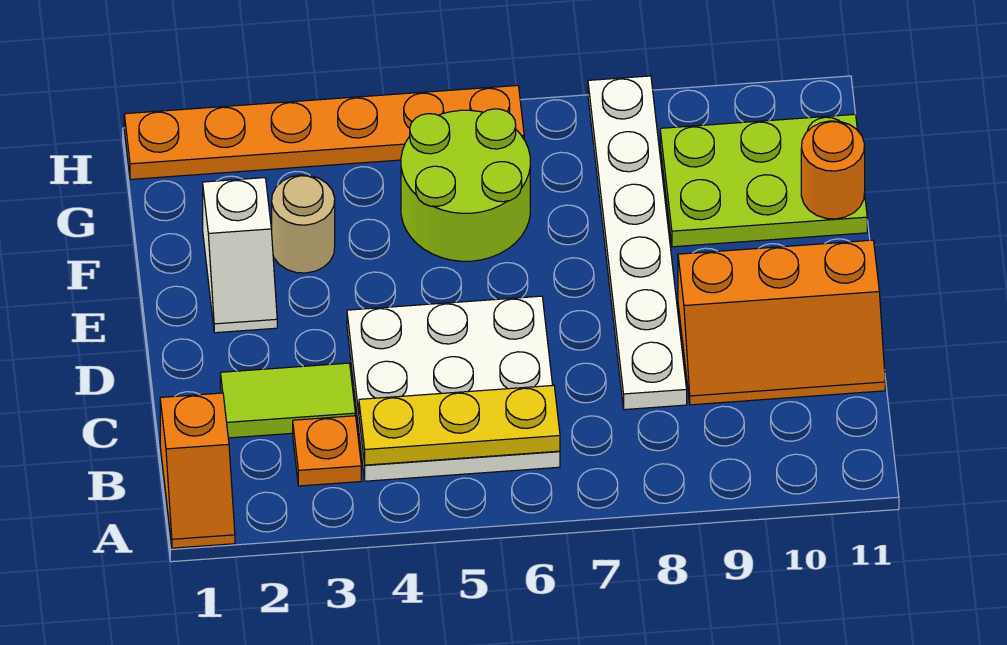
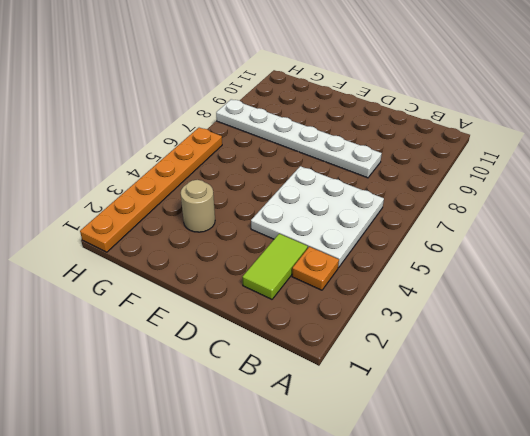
none -> orange 1x2 slope [160,393,235,548]
none -> orange 2x3 slope [678,240,885,405]
none -> white 1x2 slope [203,178,277,333]

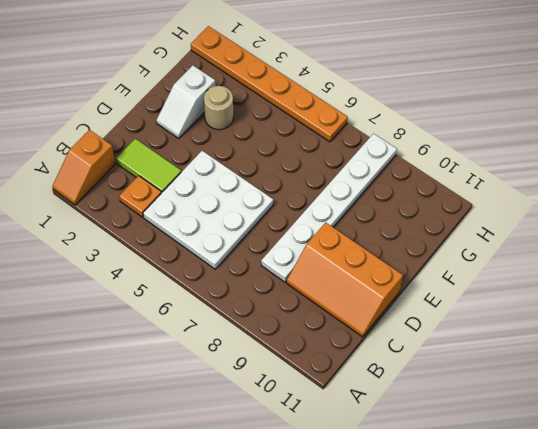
none -> lime 2x2 round brick [401,109,530,261]
none -> lime 2x3 plate [660,114,867,247]
none -> yellow 1x3 plate [359,385,560,465]

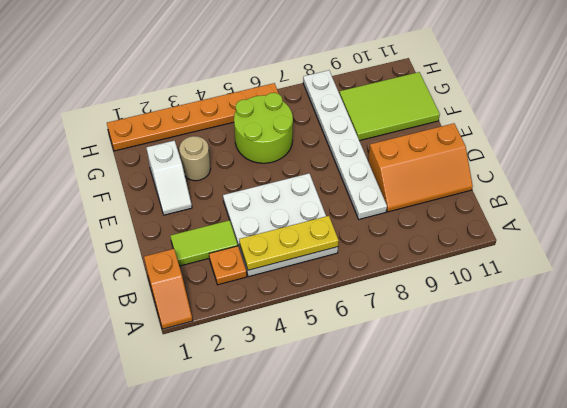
lime 2x3 tile [339,72,440,141] -> lime 2x3 plate [660,114,867,247]
none -> orange 1x1 round brick [801,121,865,219]

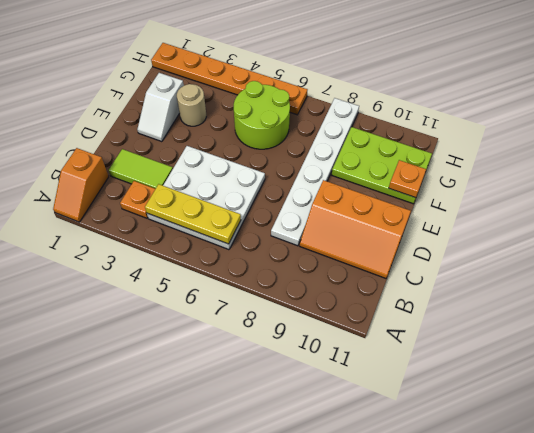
orange 1x1 plate [389,160,426,198] -> orange 1x1 round brick [801,121,865,219]

